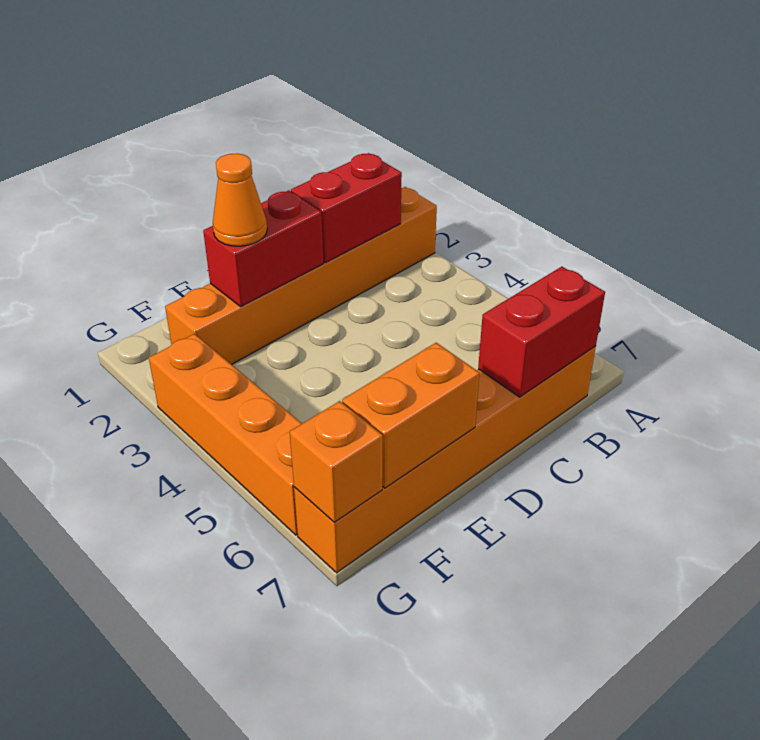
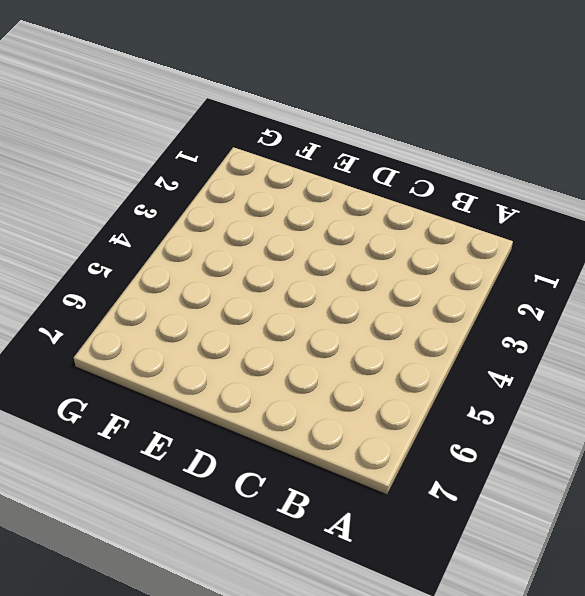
none -> orange 1x6 brick [165,187,437,365]
none -> orange 1x6 brick [294,346,596,573]

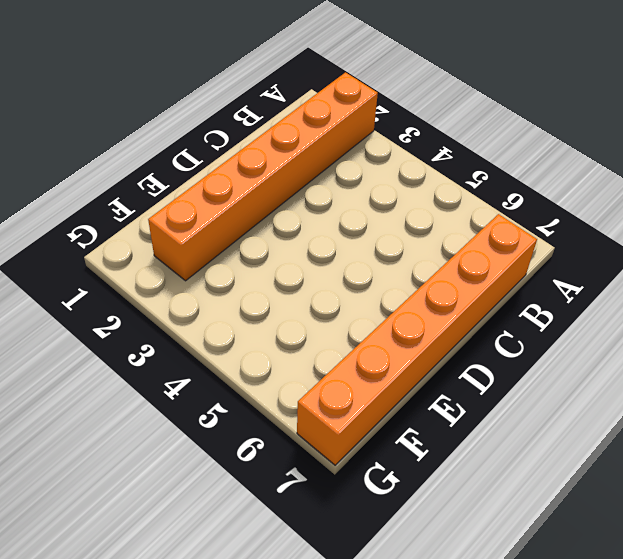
none -> orange 1x4 brick [149,334,302,535]
none -> red 1x2 brick [291,153,402,263]

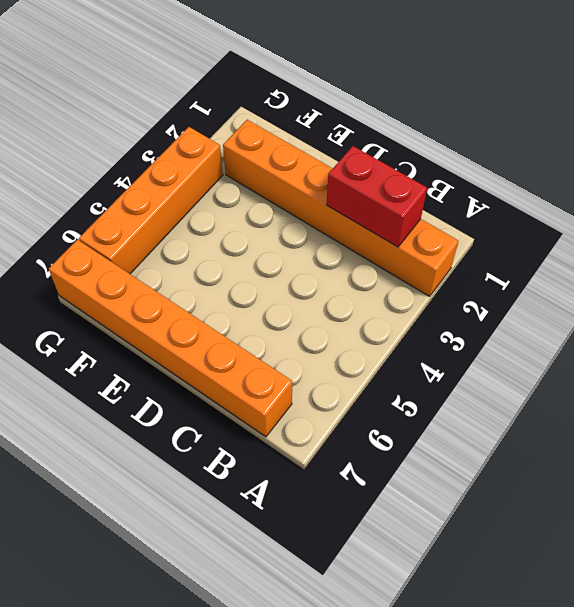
none -> red 1x2 brick [478,267,605,397]
none -> red 1x2 brick [203,190,324,307]

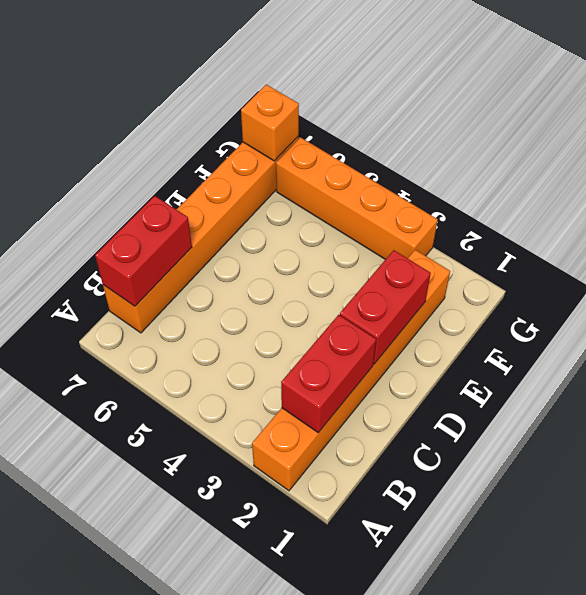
none -> orange 1x2 brick [342,343,480,488]
none -> orange 1x1 cone [213,153,267,246]

